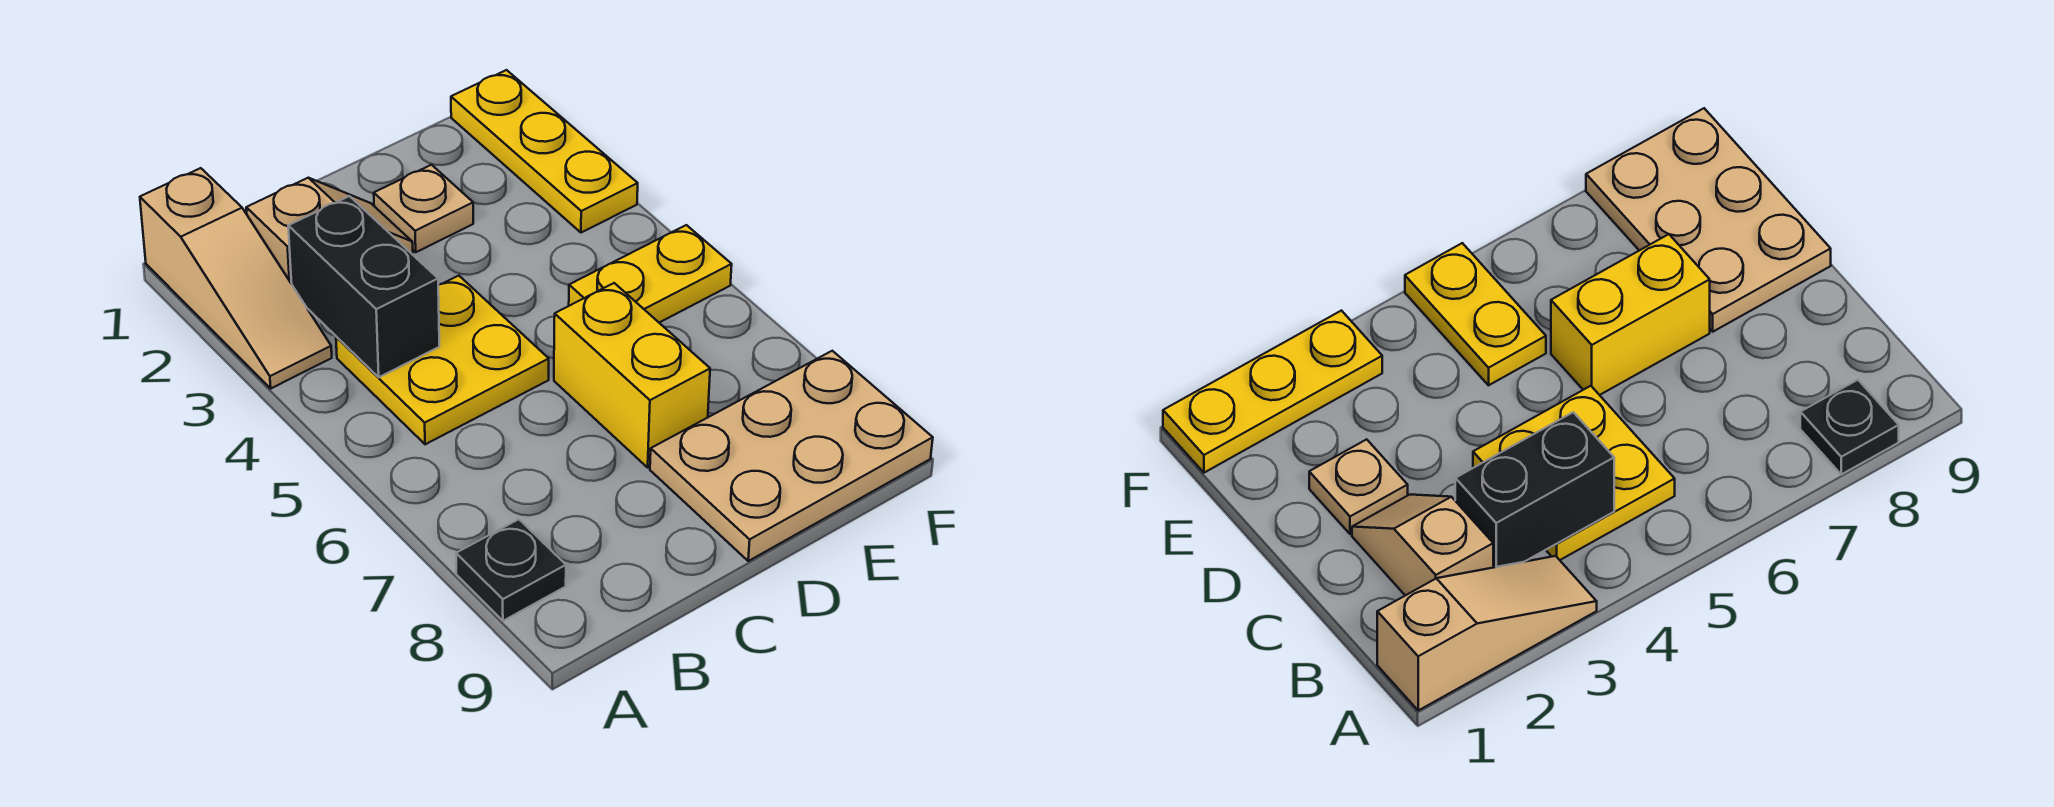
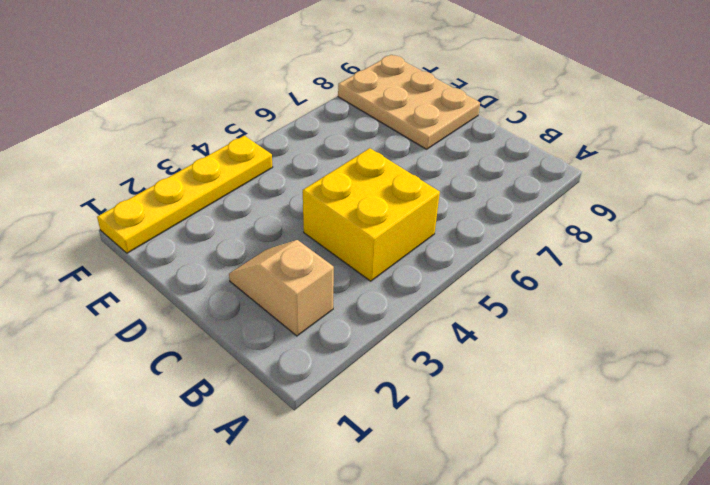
yellow 2x2 brick [303,148,440,281] -> yellow 2x2 plate [336,276,549,444]
yellow 1x4 plate [97,136,273,253] -> yellow 1x3 plate [451,70,638,233]
none -> tan 1x3 slope [140,168,332,388]
none -> black 1x1 plate [456,519,566,621]

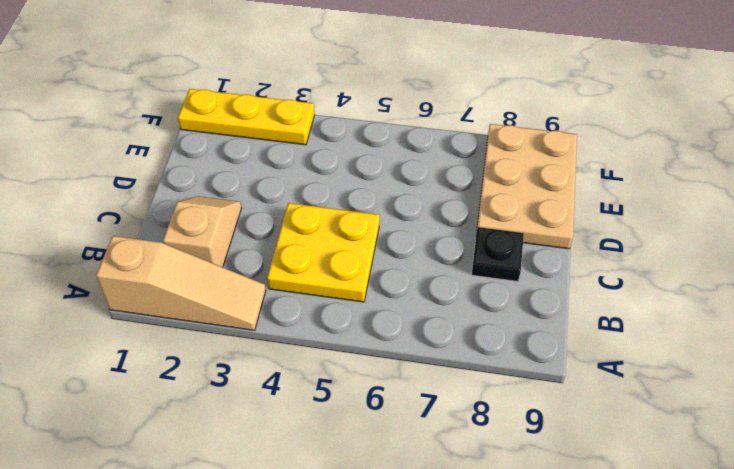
black 1x1 plate [472,227,524,281] -> black 1x1 plate moved to [456,519,566,621]
none -> tan 1x1 plate [374,165,473,252]
none -> yellow 1x2 brick [554,283,710,467]

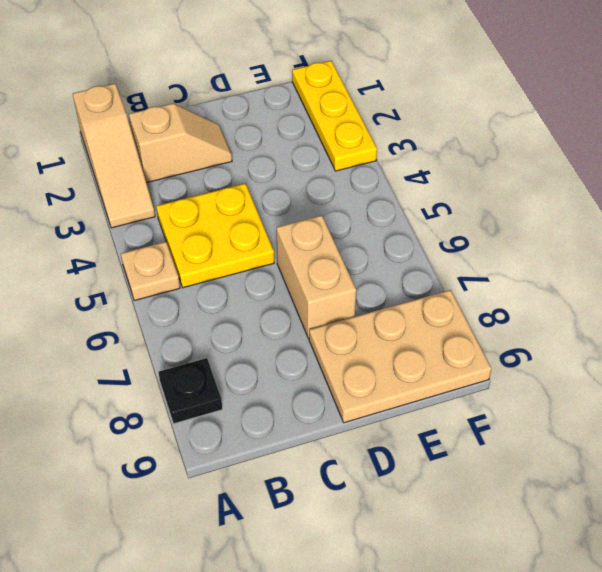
tan 1x1 plate [121,242,180,301] -> tan 1x1 plate moved to [374,165,473,252]
tan 1x2 brick [277,216,356,338] -> yellow 1x2 brick [554,283,710,467]
none -> yellow 1x2 plate [569,225,732,323]
none -> black 1x2 brick [288,196,439,377]

